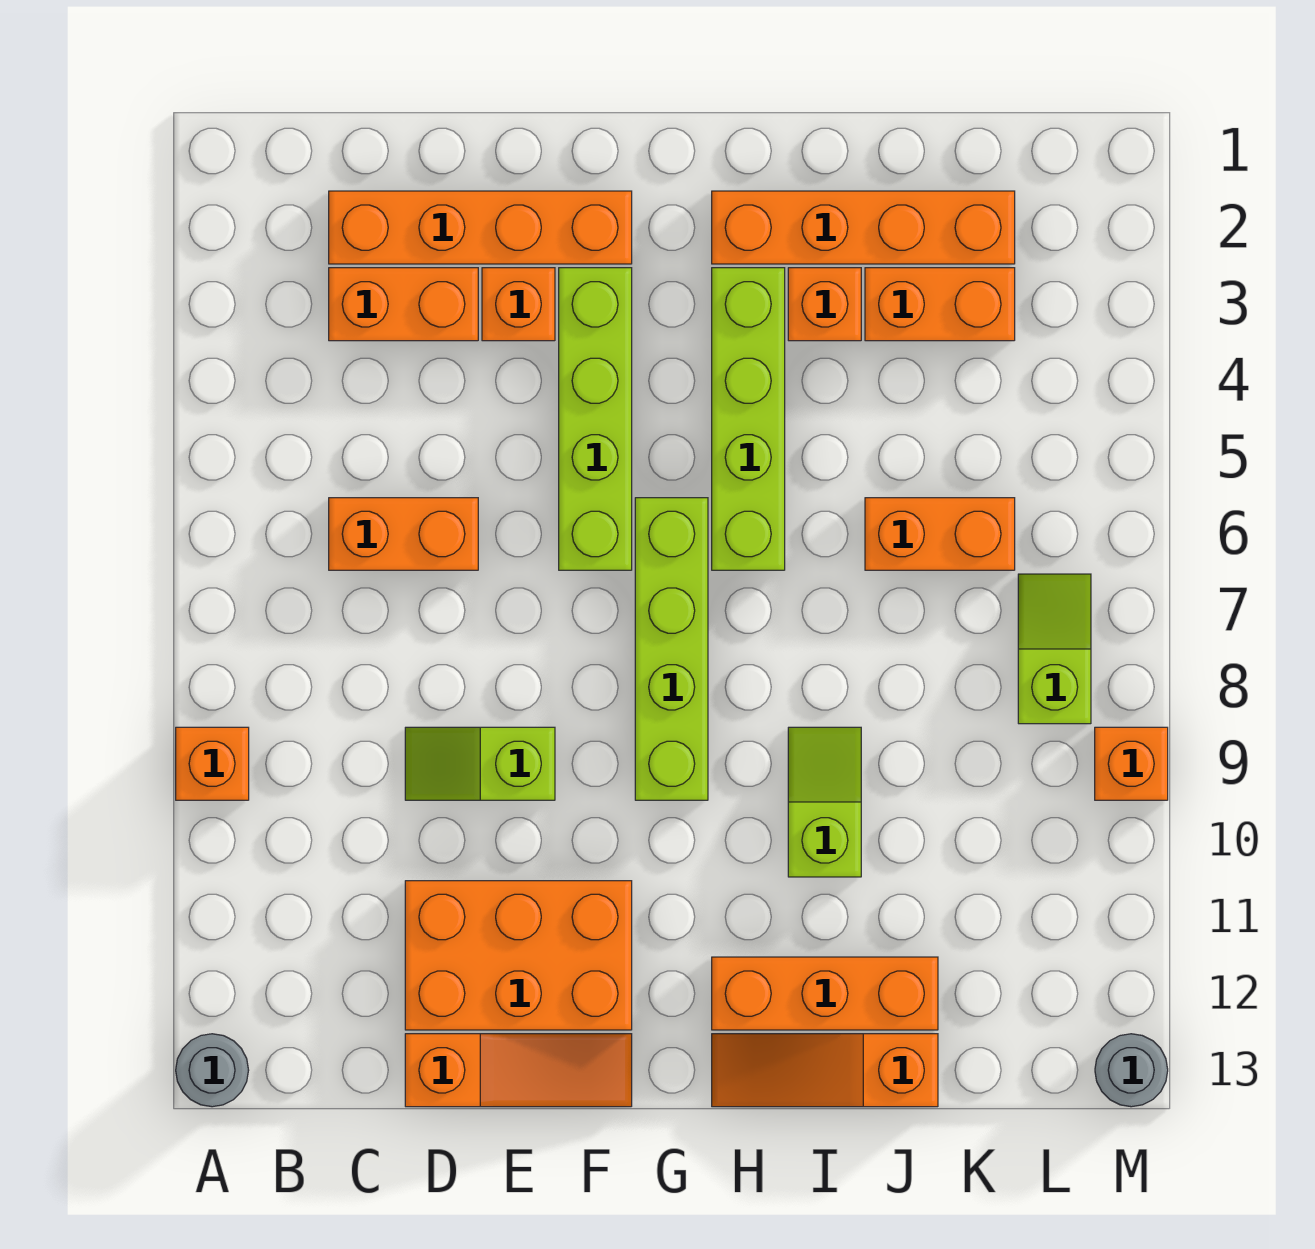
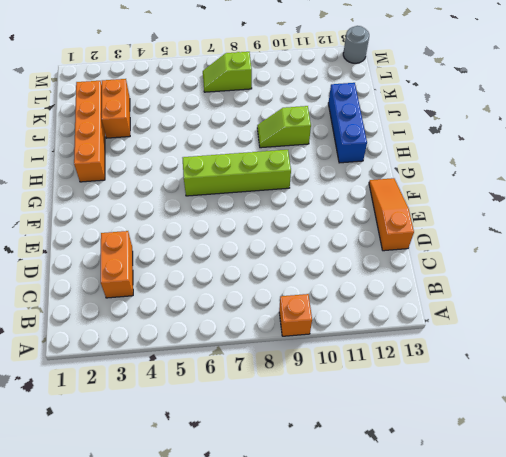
blue 1x3 brick [328,83,367,163] -> orange 1x3 brick [712,957,938,1030]
none -> grey 1x1 round brick [176,1034,249,1107]
none -> orange 1x4 brick [329,191,632,264]
none -> orange 1x2 brick [329,498,478,570]

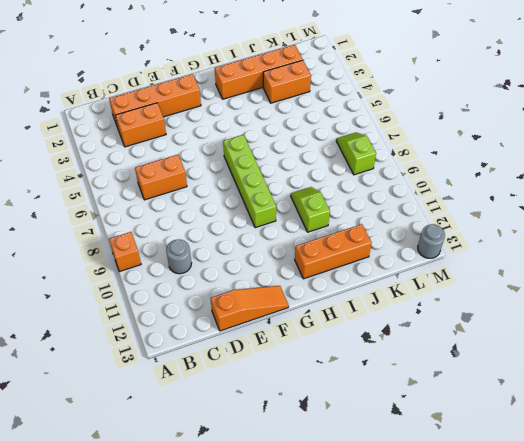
grey 1x1 round brick [166,239,191,274] -> grey 1x1 round brick moved to [176,1034,249,1107]
none -> lime 1x2 slope [405,727,555,800]
none -> orange 2x3 brick [405,881,632,1030]
none -> orange 1x1 brick [482,268,555,341]

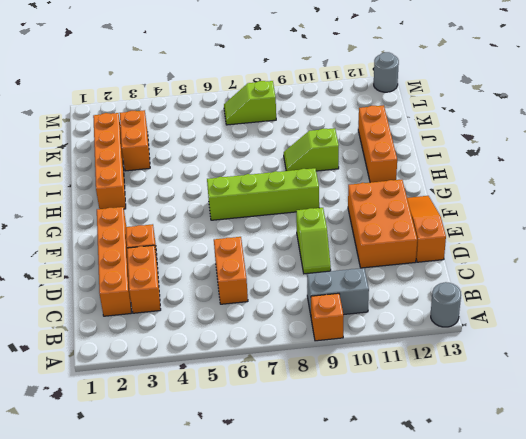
grey 1x2 brick [307,268,369,315] -> none
none -> lime 1x4 brick [559,268,632,570]
none -> lime 1x4 brick [712,268,785,570]
none -> orange 1x3 slope [712,1034,938,1107]

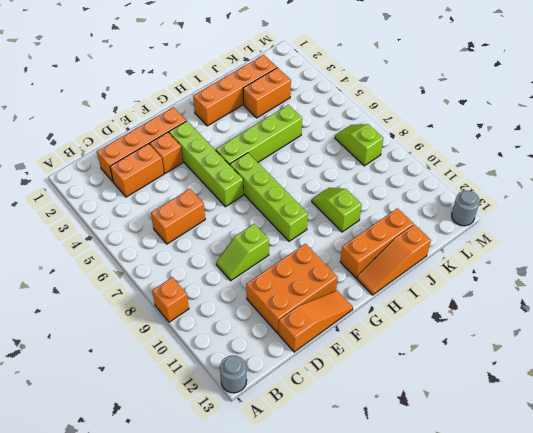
lime 1x4 brick [216,105,302,165] -> lime 1x4 brick turned to [712,268,785,570]
none -> orange 1x1 brick [788,268,861,341]
none -> orange 1x2 brick [865,498,1015,570]
none -> orange 1x1 brick [1095,727,1168,800]

